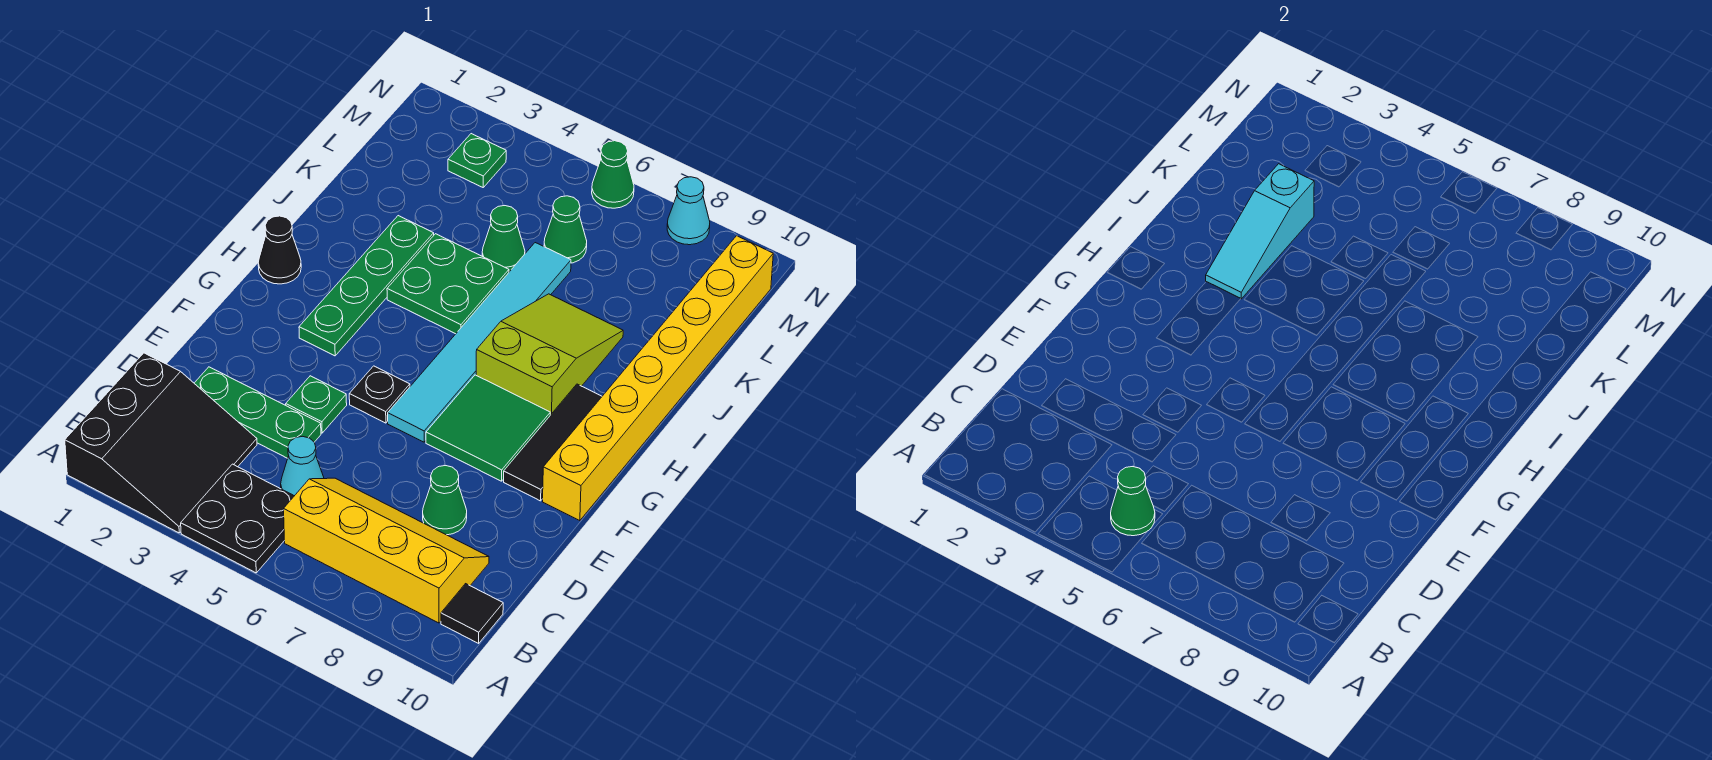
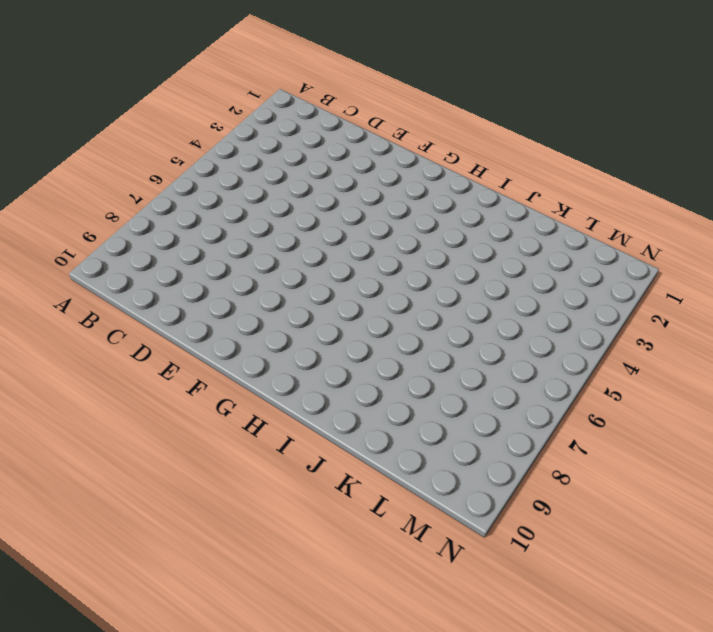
none -> black 3x3 slope [65,353,257,533]
none -> black 2x2 plate [181,464,294,573]
none -> yellow 2x4 slope [284,478,489,623]

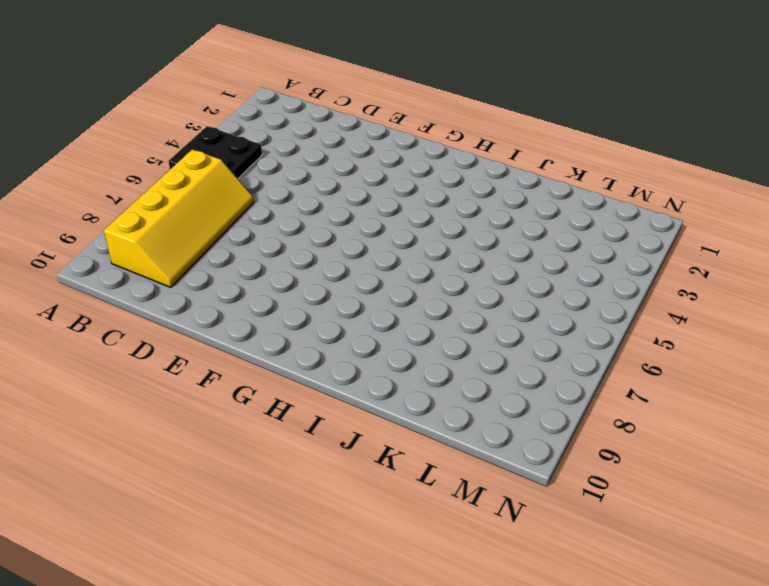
none -> black 3x3 slope [65,353,257,533]
none -> black 1x1 tile [441,584,503,643]
none -> cyan 1x1 cone [281,436,324,496]

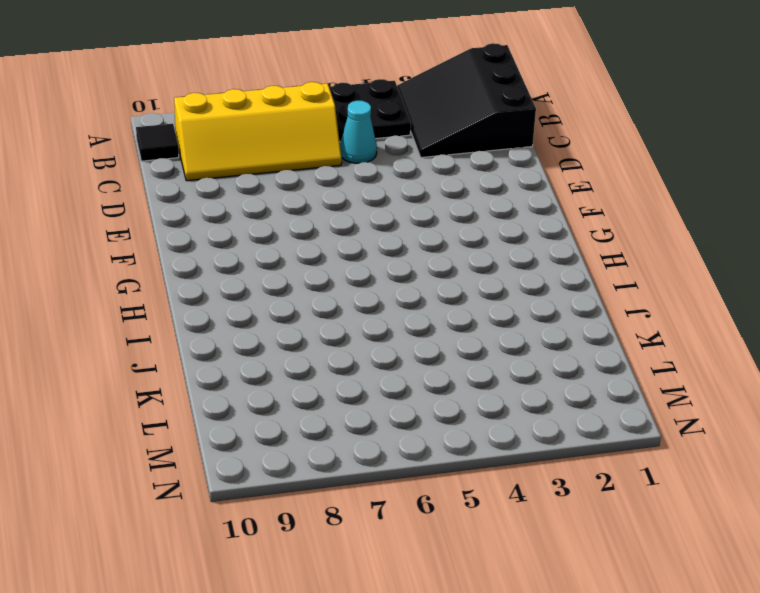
none -> green 1x3 plate [194,367,321,458]
none -> green 1x1 cone [423,466,467,535]
none -> green 1x1 plate [286,376,347,433]

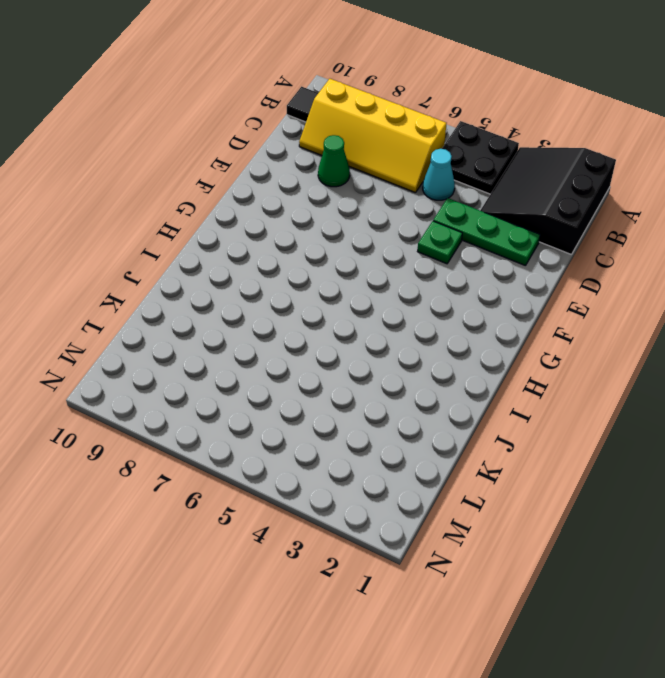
none -> black 1x1 plate [349,366,410,423]
none -> cyan 1x6 tile [388,243,571,442]
none -> green 2x2 tile [426,375,550,481]

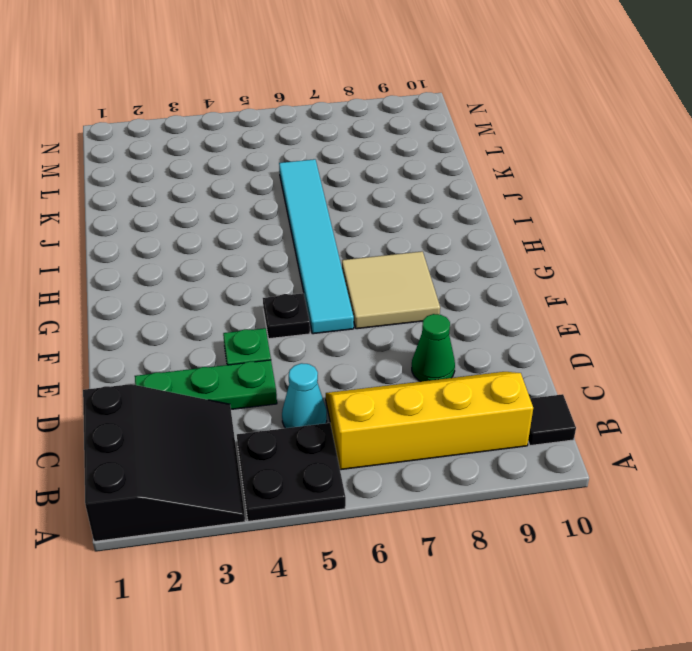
tan 2x2 tile [342,251,440,329] -> green 2x2 tile [426,375,550,481]
none -> black 1x3 tile [504,384,602,501]
none -> yellow 1x8 brick [543,236,773,521]
none -> green 1x4 plate [299,216,434,356]

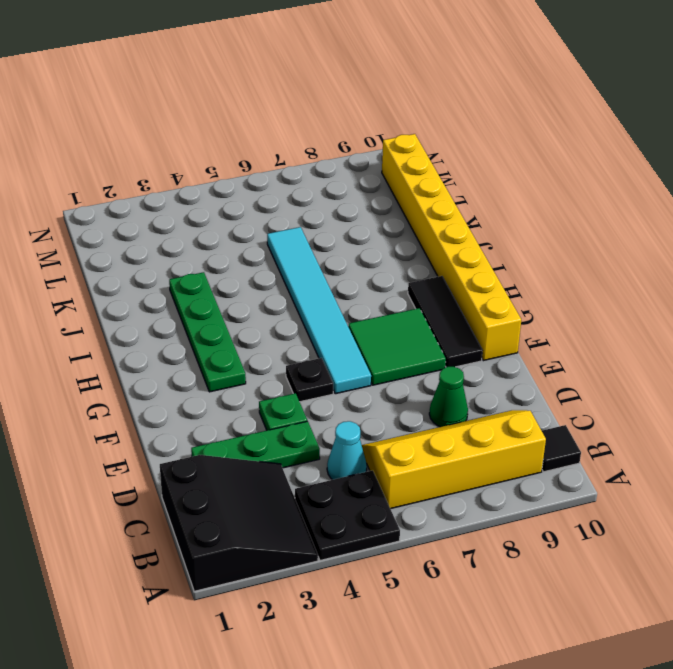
none -> black 1x1 cone [258,216,301,284]
none -> lime 2x3 slope [476,294,623,415]
none -> green 2x2 plate [387,234,509,334]

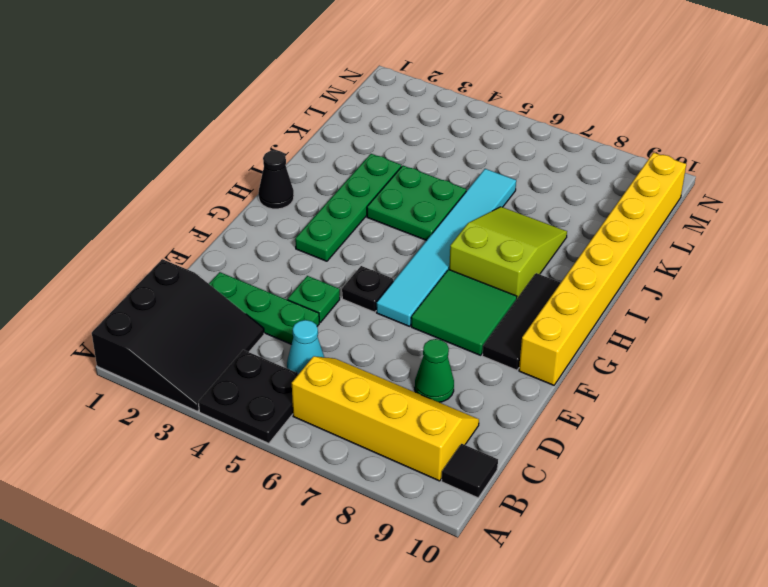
none -> green 1x1 cone [482,206,525,272]
none -> green 1x1 cone [544,196,587,263]
none -> green 1x1 plate [448,134,506,187]

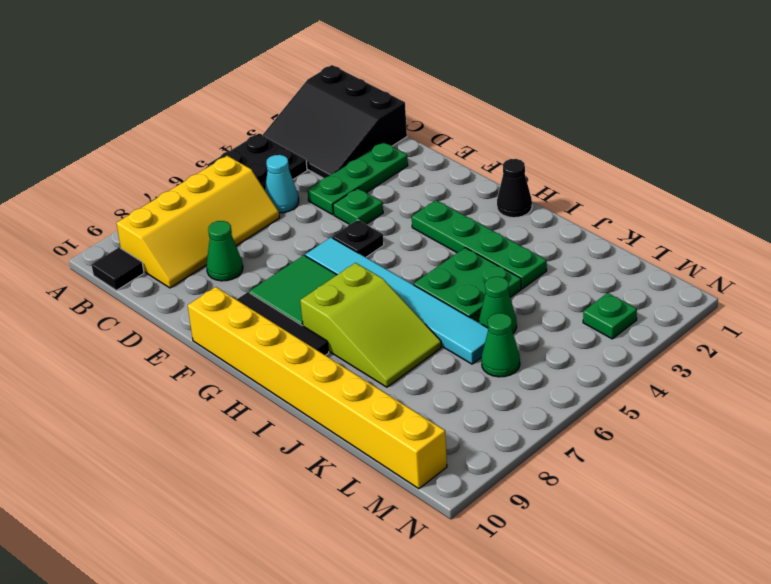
none -> green 1x1 cone [592,141,634,208]
none -> cyan 1x1 cone [667,177,710,245]
none -> green 1x1 cone [1111,467,1155,536]

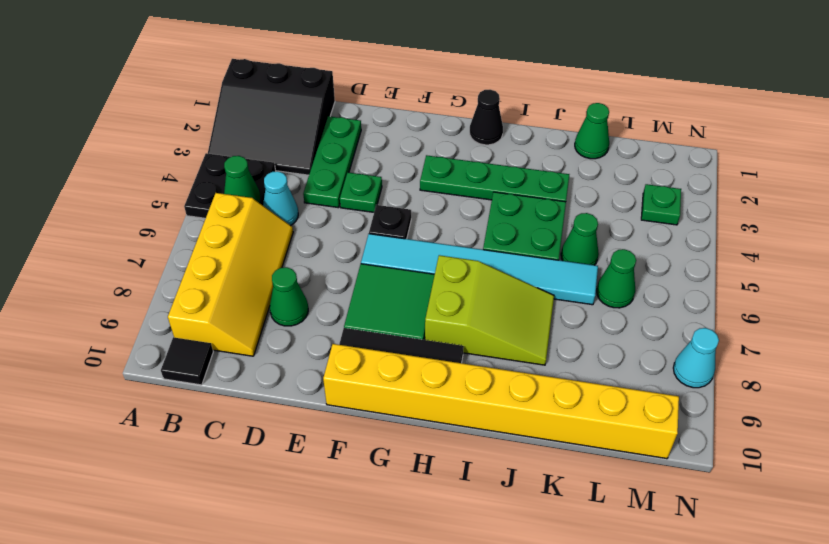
green 1x1 cone [575,103,609,159] -> green 1x1 cone moved to [592,141,634,208]
none -> cyan 1x3 slope [1206,164,1314,299]

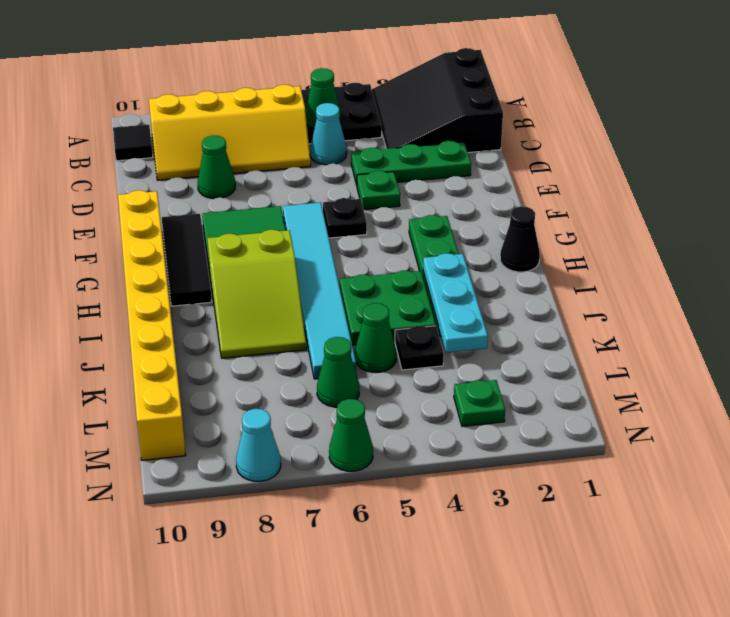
cyan 1x3 plate [423,253,488,352] -> cyan 1x3 slope [1206,164,1314,299]
black 1x1 plate [395,326,444,370] -> none

